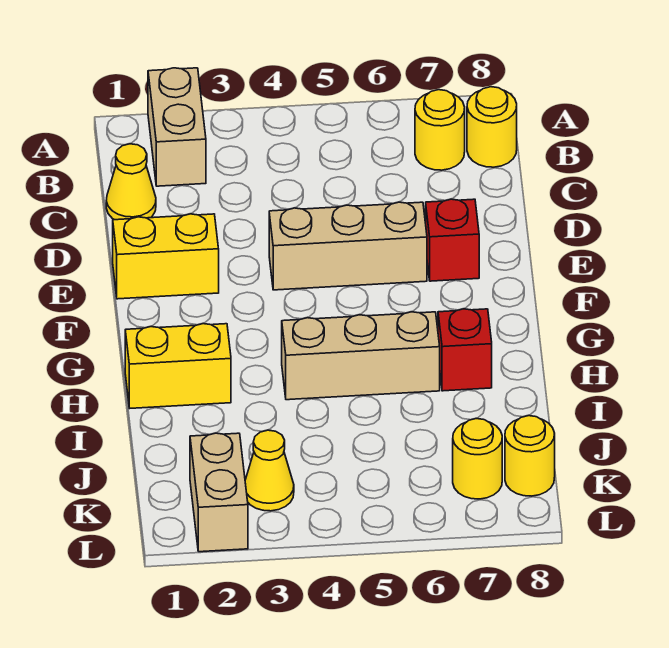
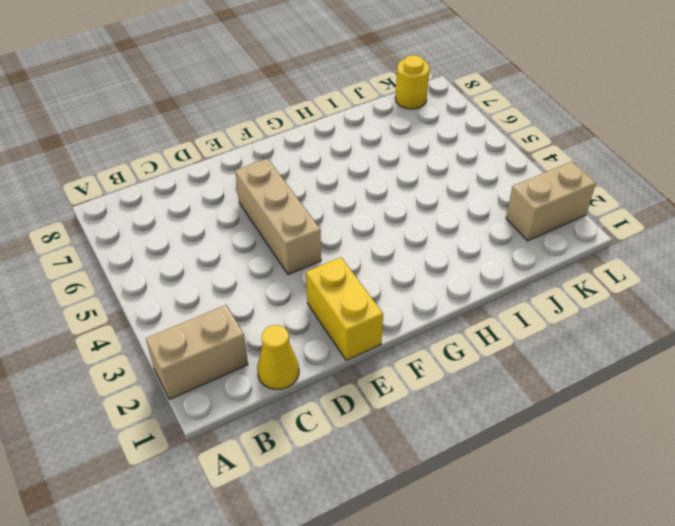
none -> yellow 1x1 round brick [415,90,465,170]
none -> yellow 1x1 round brick [467,87,517,167]
none -> red 1x1 brick [426,199,479,281]

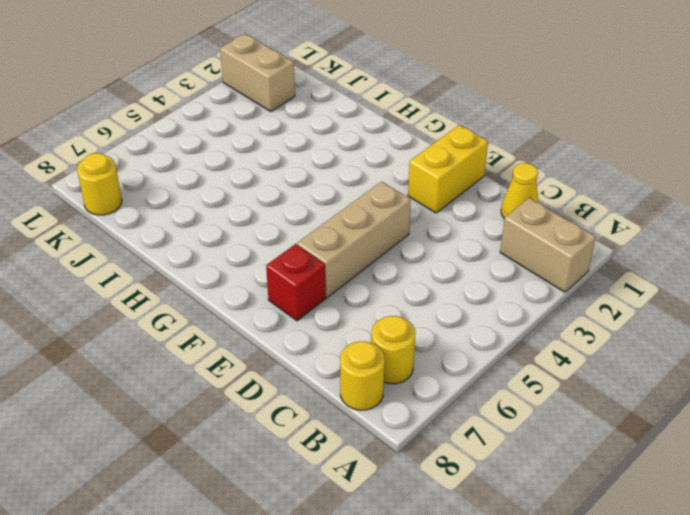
none -> yellow 1x2 brick [125,324,231,408]
none -> tan 1x3 brick [282,312,440,400]
none -> red 1x1 brick [438,309,492,391]

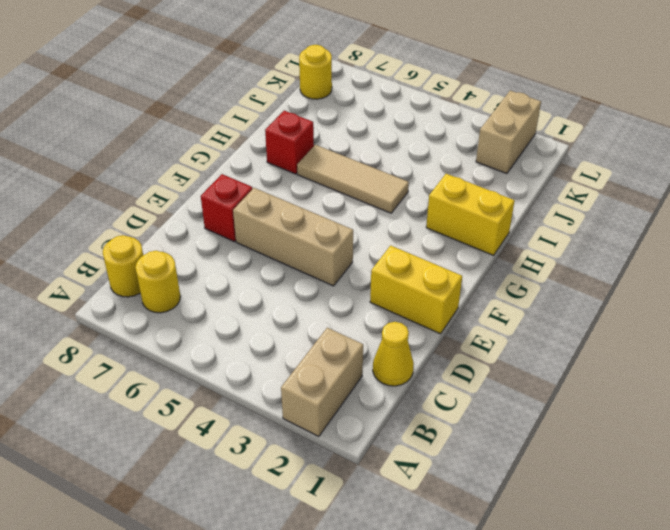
tan 1x3 tile [297,145,409,213] -> tan 1x3 brick [282,312,440,400]
none -> yellow 1x1 cone [245,430,294,511]
none -> yellow 1x1 round brick [453,419,502,499]

